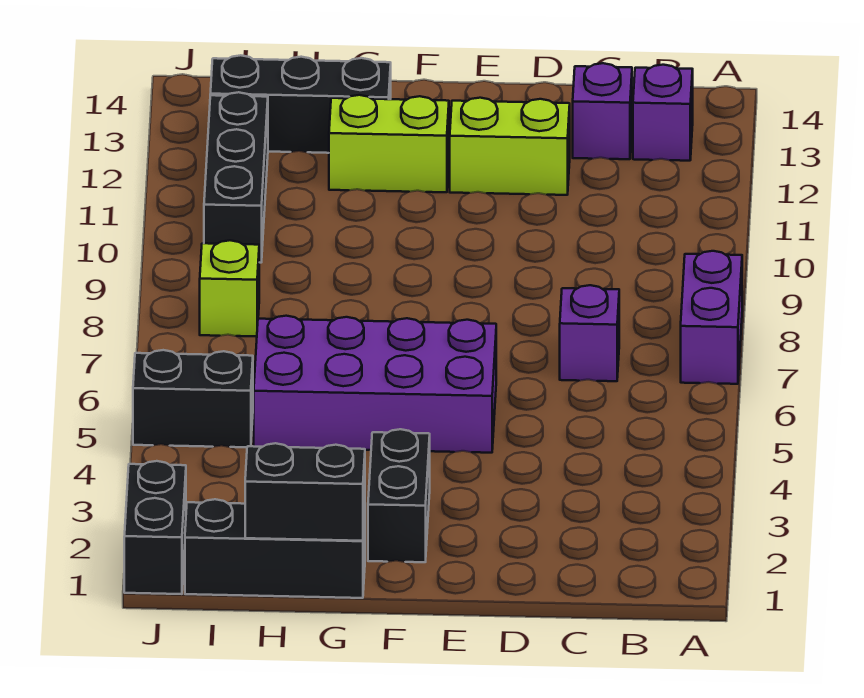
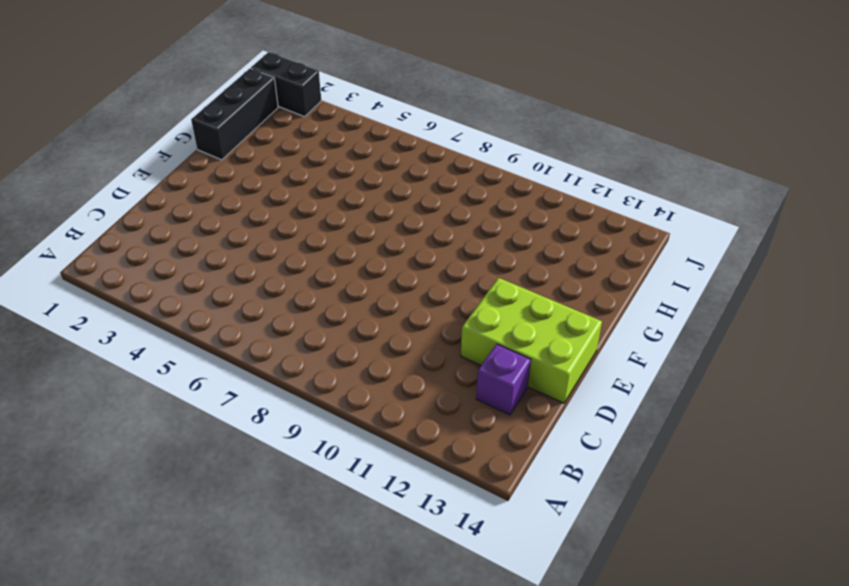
lime 2x3 brick [461,278,602,403] -> lime 1x2 brick [450,98,570,195]
none -> purple 1x2 brick [681,251,742,384]
none -> purple 1x1 brick [633,65,693,161]
none -> purple 1x1 brick [560,285,619,381]

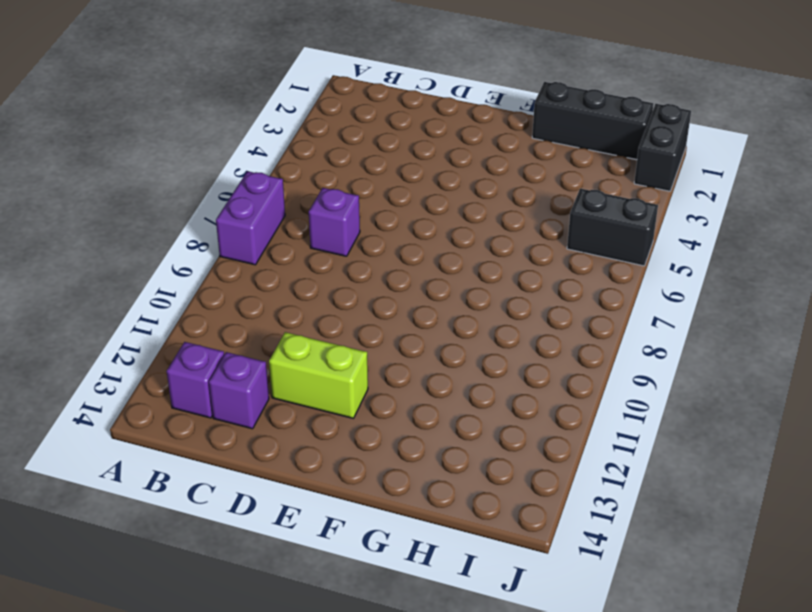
none -> purple 2x4 brick [254,316,496,453]
none -> black 1x2 brick [368,429,430,562]
none -> lime 1x2 brick [329,95,449,192]

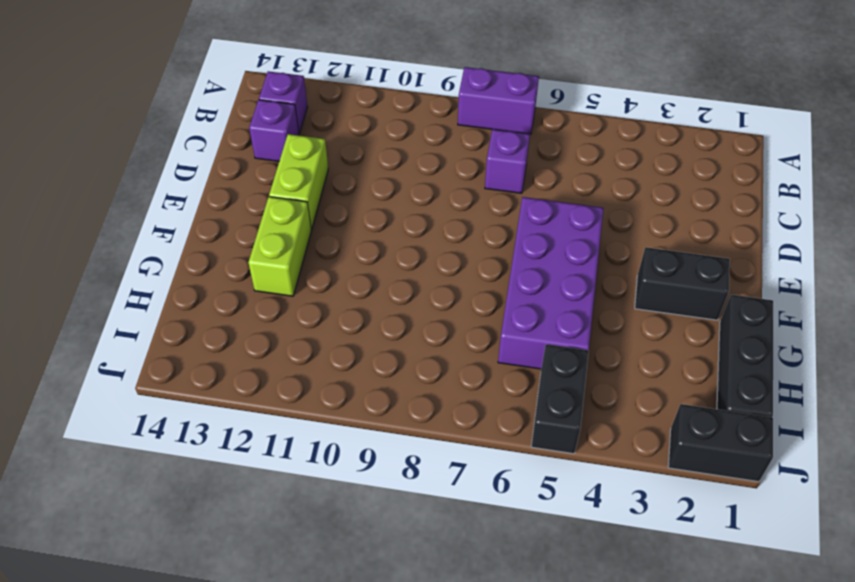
none -> black 1x3 brick [210,55,391,153]
none -> lime 1x1 brick [200,240,259,337]
none -> black 1x3 brick [204,92,268,263]

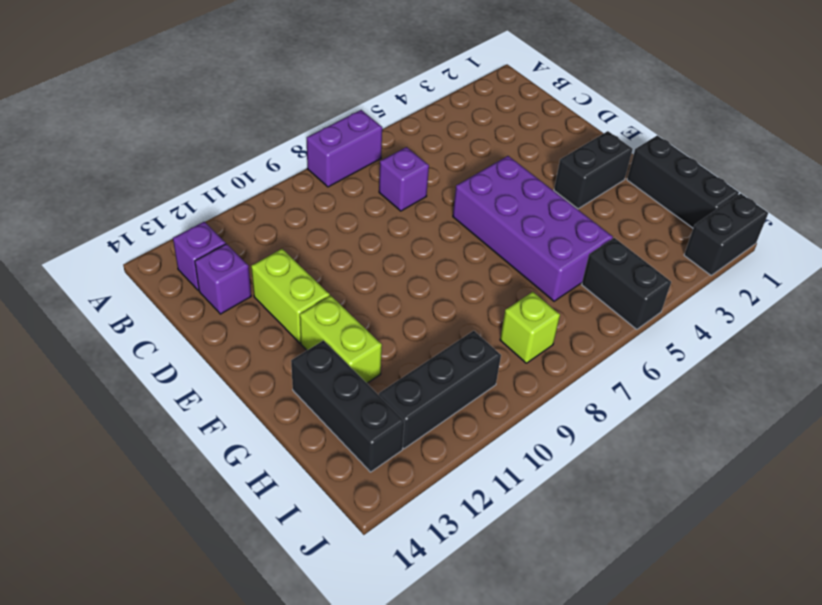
none -> black 1x2 brick [245,443,365,541]

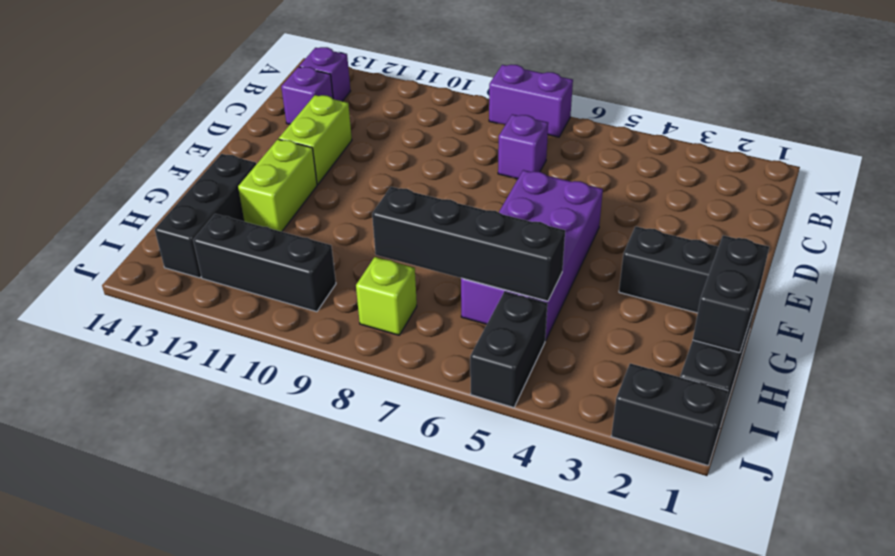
black 1x4 brick [372,187,565,301] -> none

